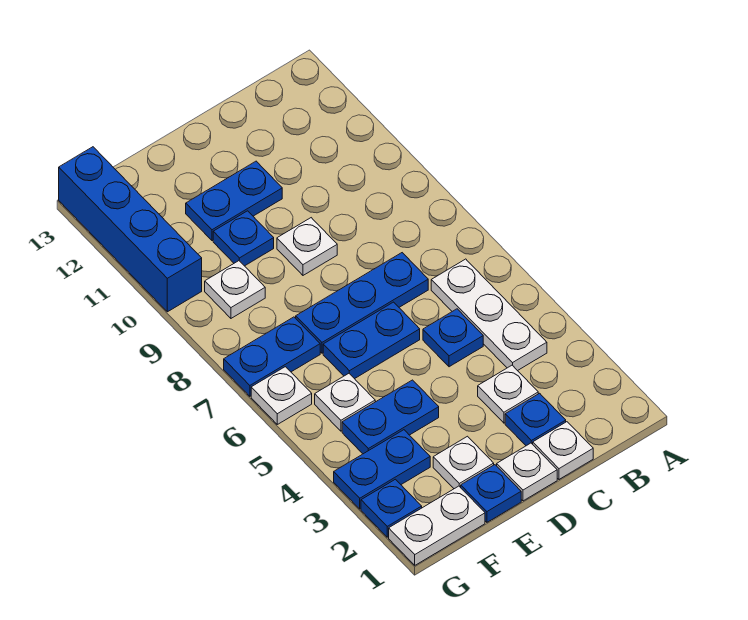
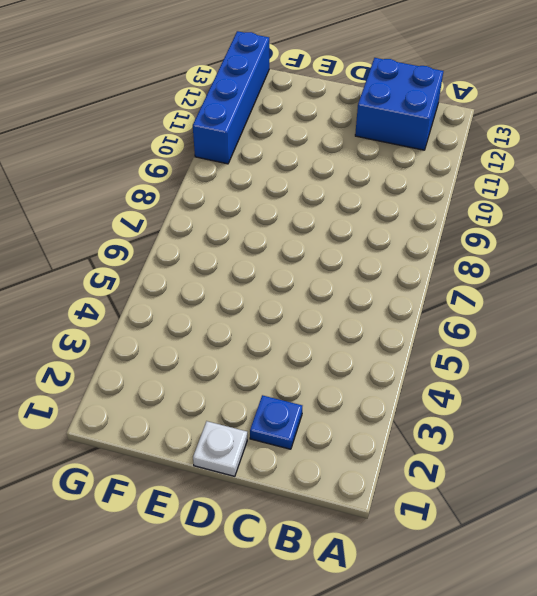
blue 2x2 brick [355,58,443,150] -> none
none -> white 1x3 plate [431,259,547,371]
none -> white 1x1 plate [533,422,593,479]
none -> white 1x1 plate [478,365,538,423]

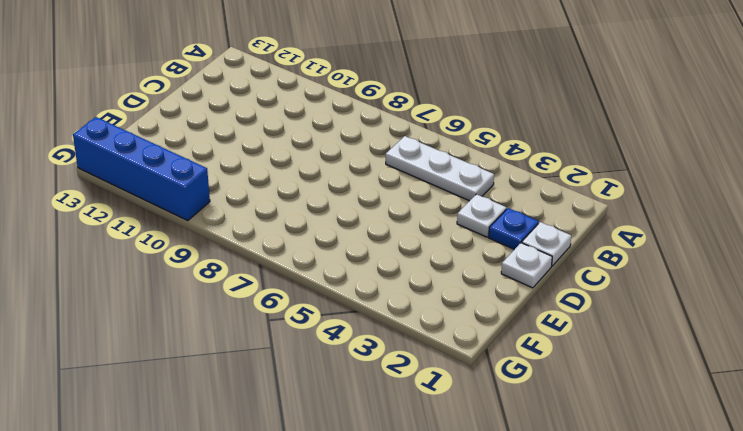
none -> blue 1x1 plate [423,309,483,367]
none -> blue 1x3 plate [296,253,428,353]
none -> blue 1x2 plate [323,302,420,379]

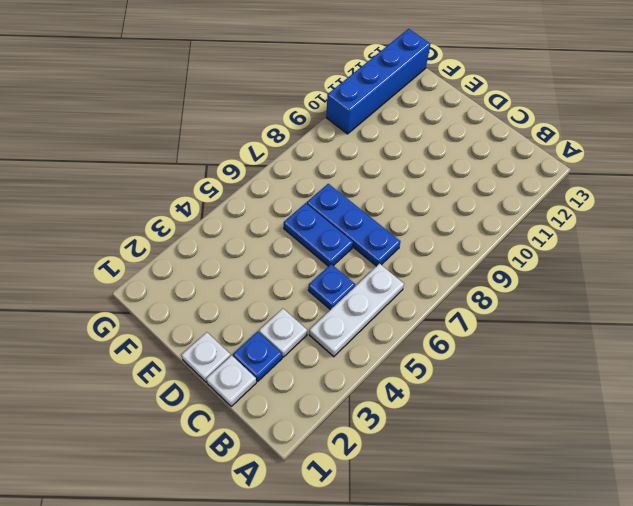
none -> white 1x1 plate [277,218,337,275]
none -> blue 1x2 plate [186,161,282,241]
none -> blue 1x1 plate [461,465,521,522]

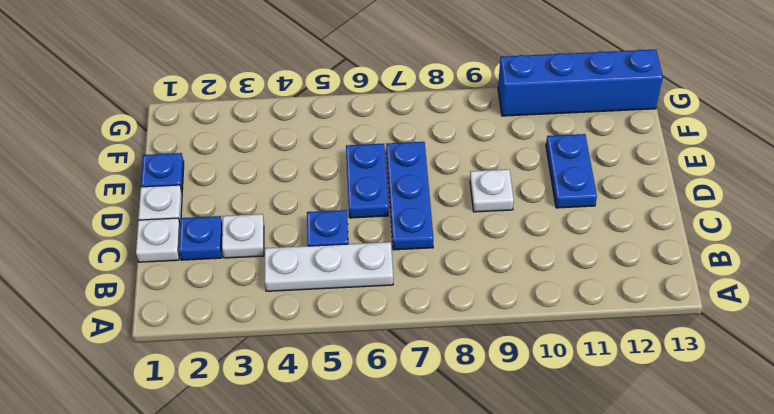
none -> white 1x1 plate [433,436,494,489]
none -> blue 1x2 plate [342,380,439,454]
none -> blue 1x1 plate [213,211,274,266]

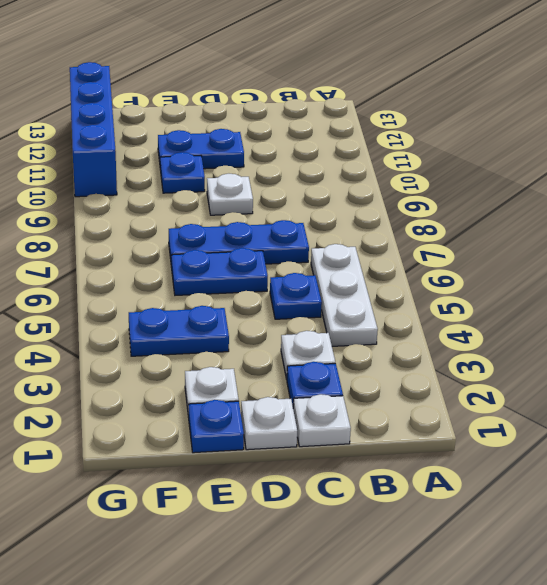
none -> white 1x2 plate [389,486,485,565]
none -> blue 1x2 plate [334,430,430,509]
none -> white 1x1 plate [315,374,375,431]

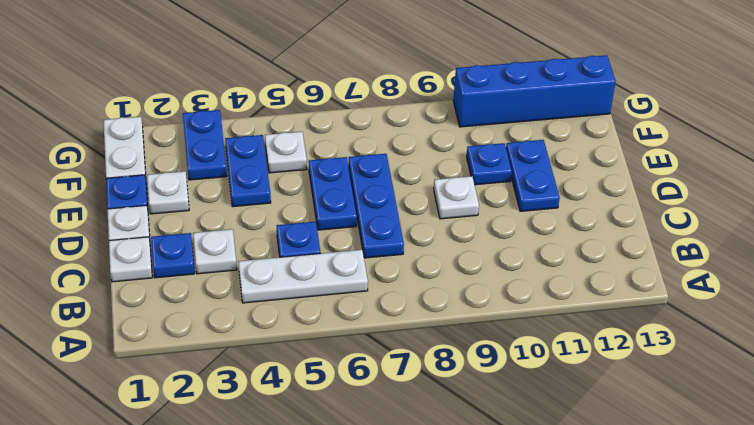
none -> blue 1x2 plate [224,317,320,396]
none -> white 1x1 plate [205,261,265,318]
none -> blue 1x1 plate [361,479,422,537]

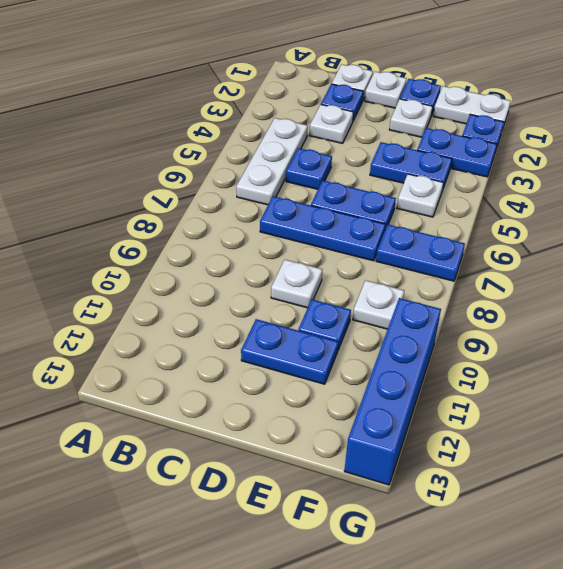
none -> white 1x1 plate [251,367,312,424]

